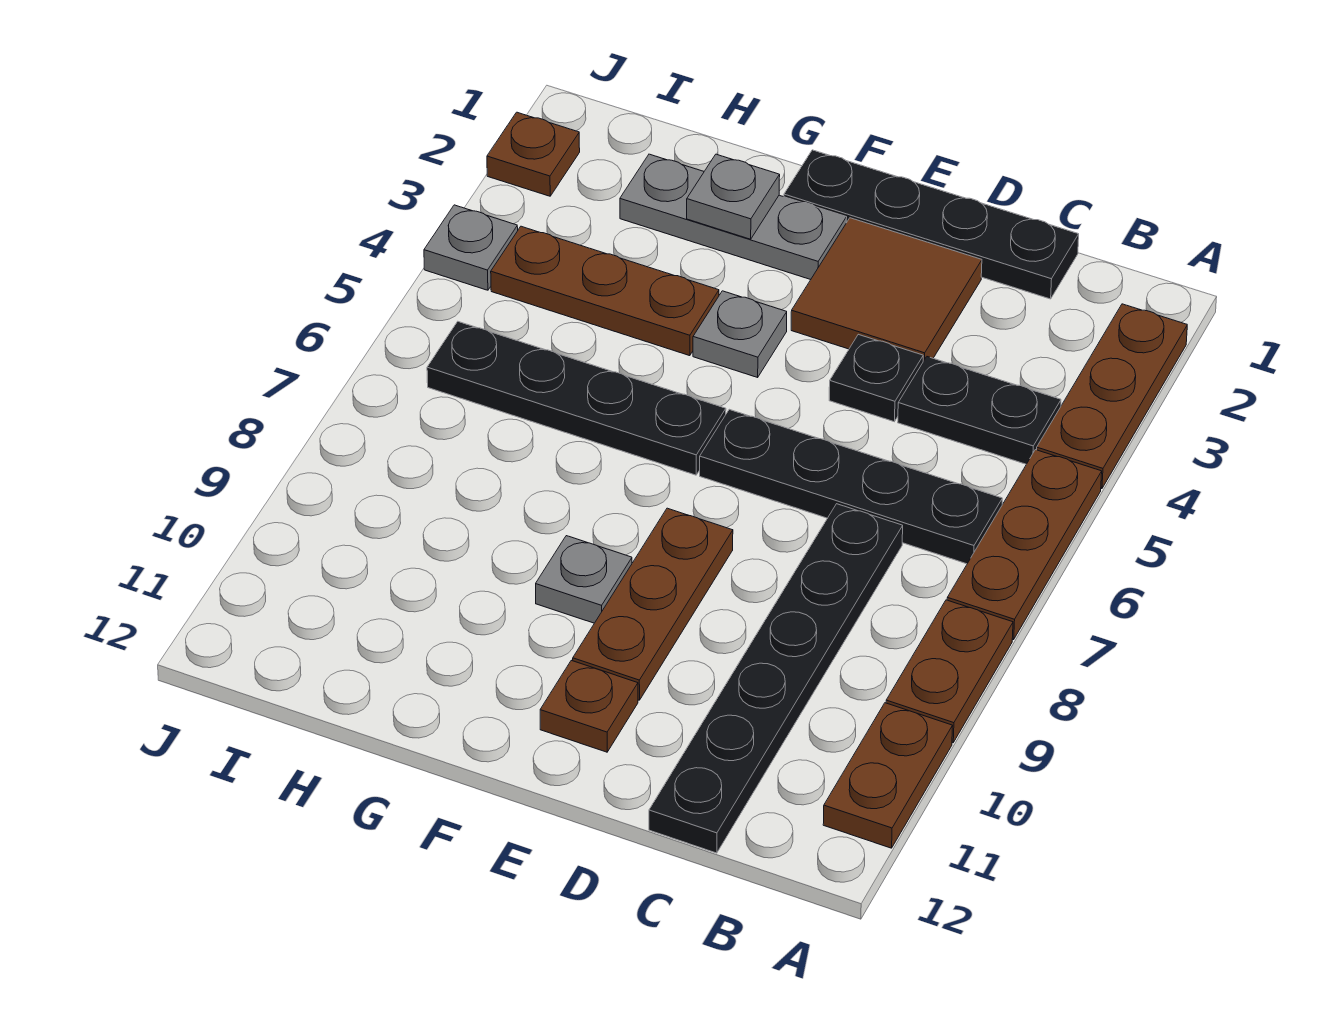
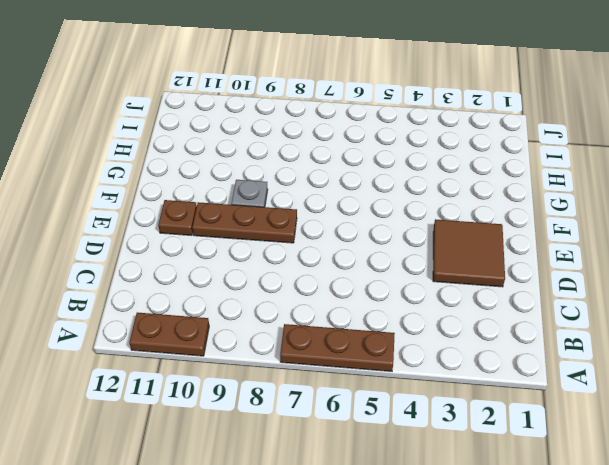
none -> brown 1x3 plate [1037,304,1187,489]
none -> brown 1x2 plate [886,600,1013,743]
none -> black 1x2 plate [898,357,1061,464]

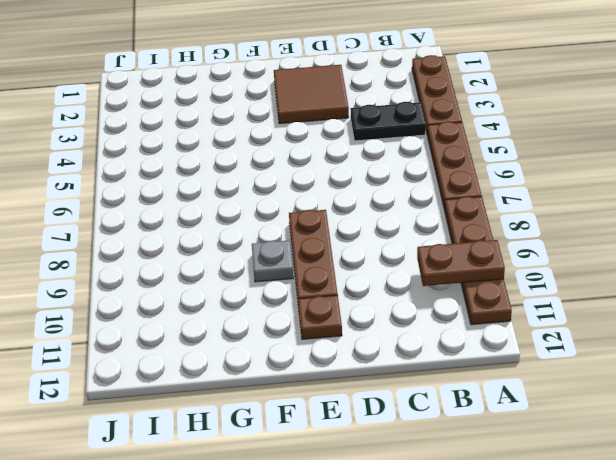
brown 1x2 plate [417,240,505,286] -> none
none -> black 1x4 plate [700,409,1002,564]
none -> black 1x4 plate [784,150,1079,299]
none -> black 1x6 plate [649,504,903,853]

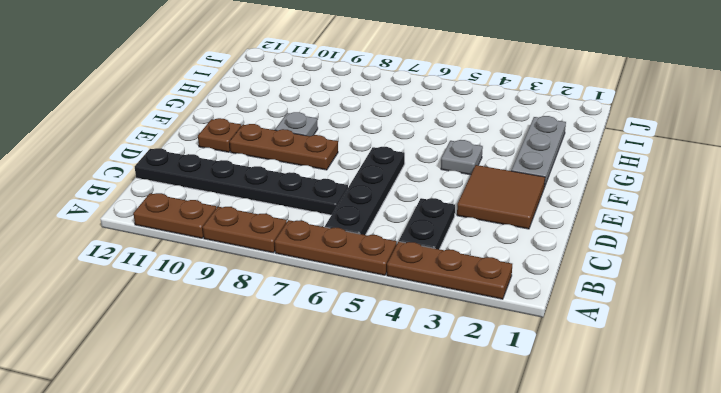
none -> black 1x4 plate [784,150,1079,299]
none -> black 1x1 plate [829,334,923,422]
none -> black 1x4 plate [427,322,726,475]

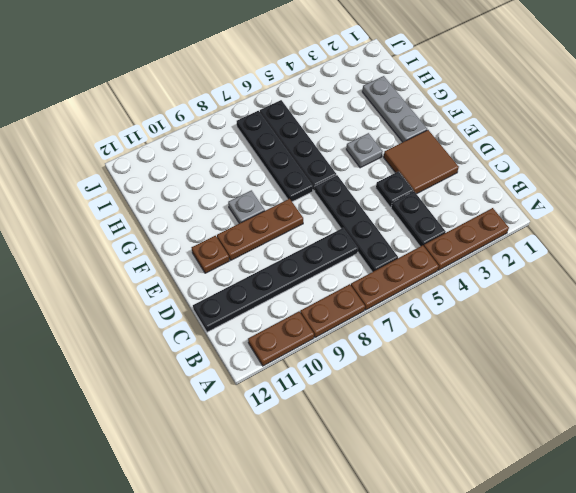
black 1x4 plate [237,111,313,202] -> black 1x4 plate moved to [784,150,1079,299]
none -> brown 1x3 plate [491,226,719,356]
none -> brown 1x1 plate [487,112,580,196]
none -> grey 1x1 plate [424,205,518,290]

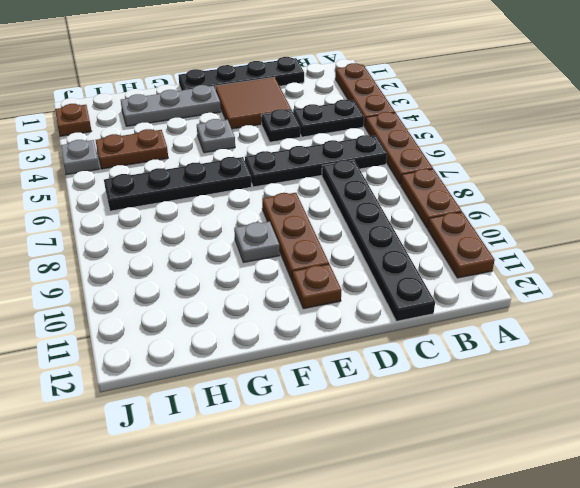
brown 1x2 plate [96,129,168,169] -> brown 1x3 plate [491,226,719,356]
none -> grey 1x1 plate [687,154,780,239]

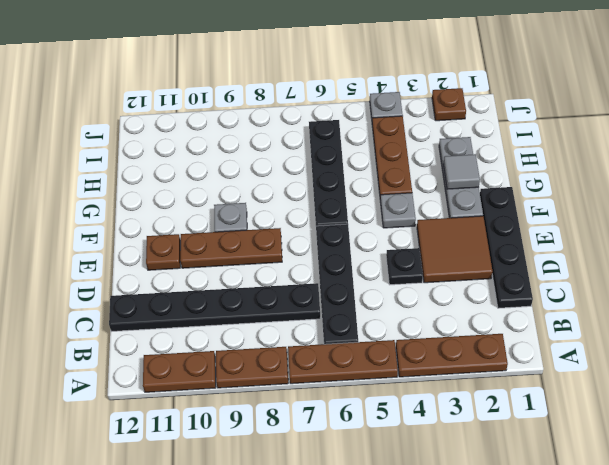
grey 1x1 tile [443,154,480,189] -> grey 1x1 plate [687,154,780,239]
none -> black 1x2 plate [898,357,1061,464]

